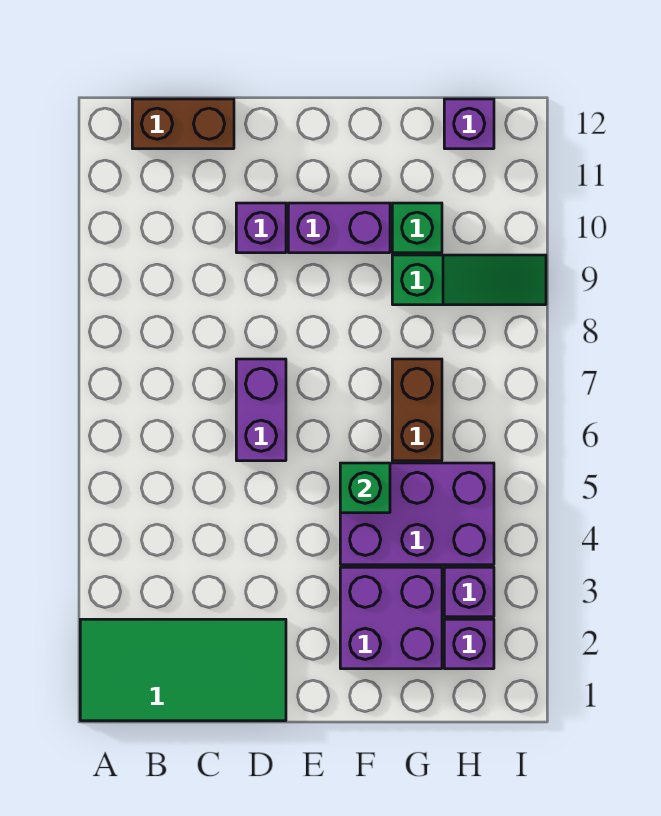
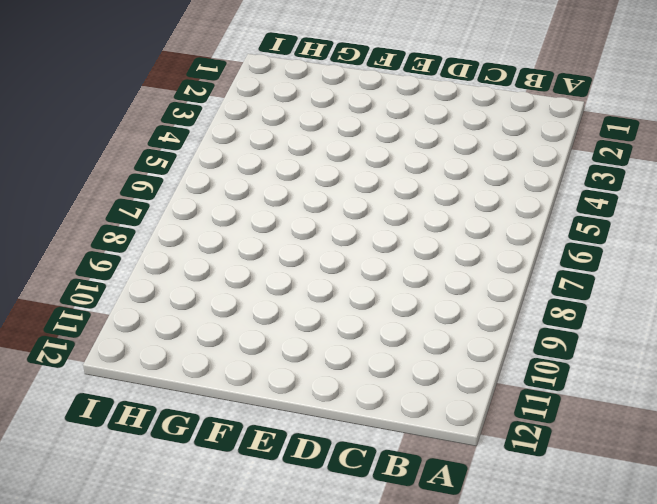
none -> green 2x4 tile [80,619,286,721]
none -> brown 1x2 brick [132,99,234,149]
none -> purple 1x2 brick [236,359,286,461]

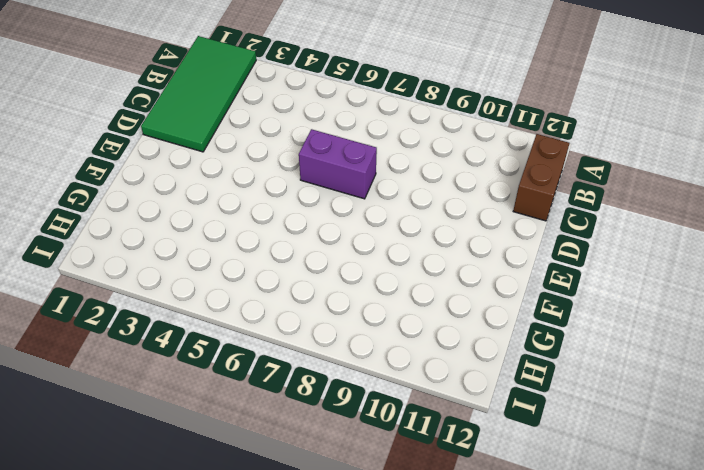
none -> purple 1x1 brick [236,203,286,253]
none -> purple 1x2 brick [288,203,390,253]
none -> purple 2x2 brick [340,567,442,669]

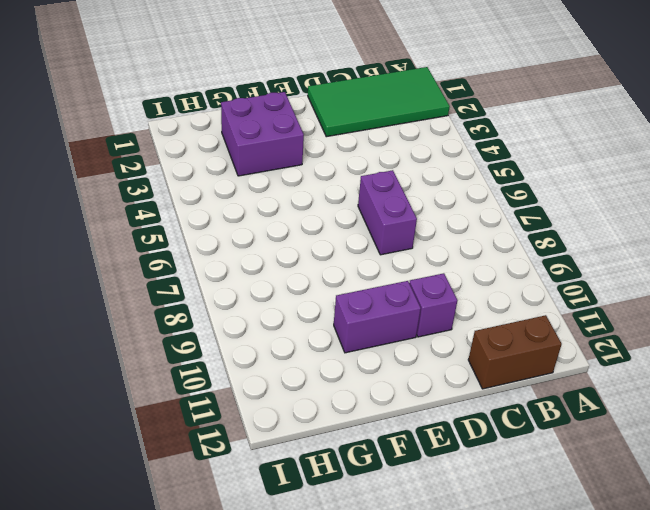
none -> purple 2x3 brick [340,463,494,565]
none -> brown 1x2 brick [392,359,442,461]
none -> green 1x3 slope [392,255,546,305]

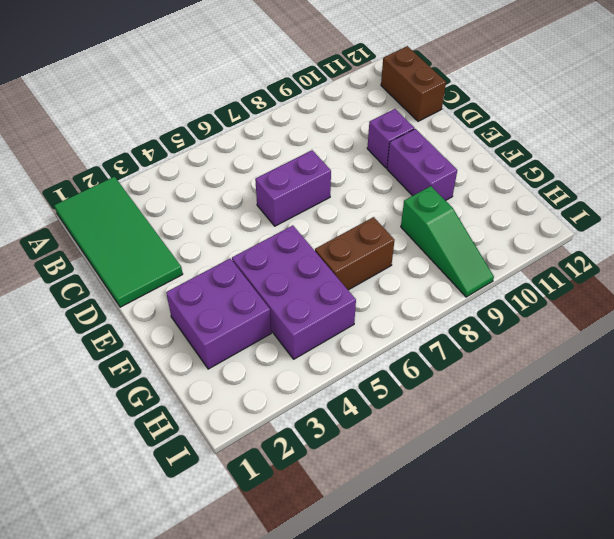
none -> green 1x1 brick [392,203,442,253]
none -> purple 1x1 brick [444,619,494,669]
none -> purple 1x1 brick [444,567,494,617]

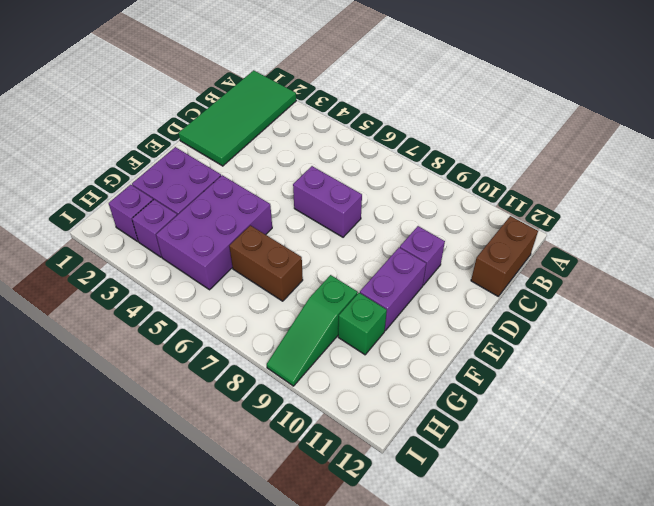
none -> purple 1x1 brick [444,99,494,149]
none -> green 1x1 brick [340,463,390,513]

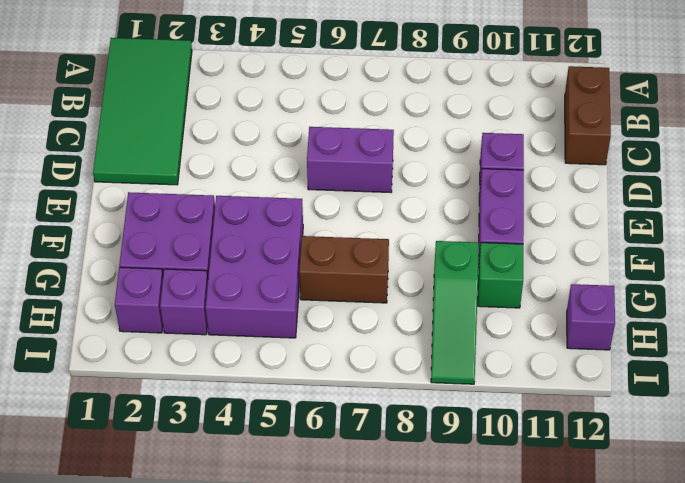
none -> green 1x1 brick [340,463,390,513]

